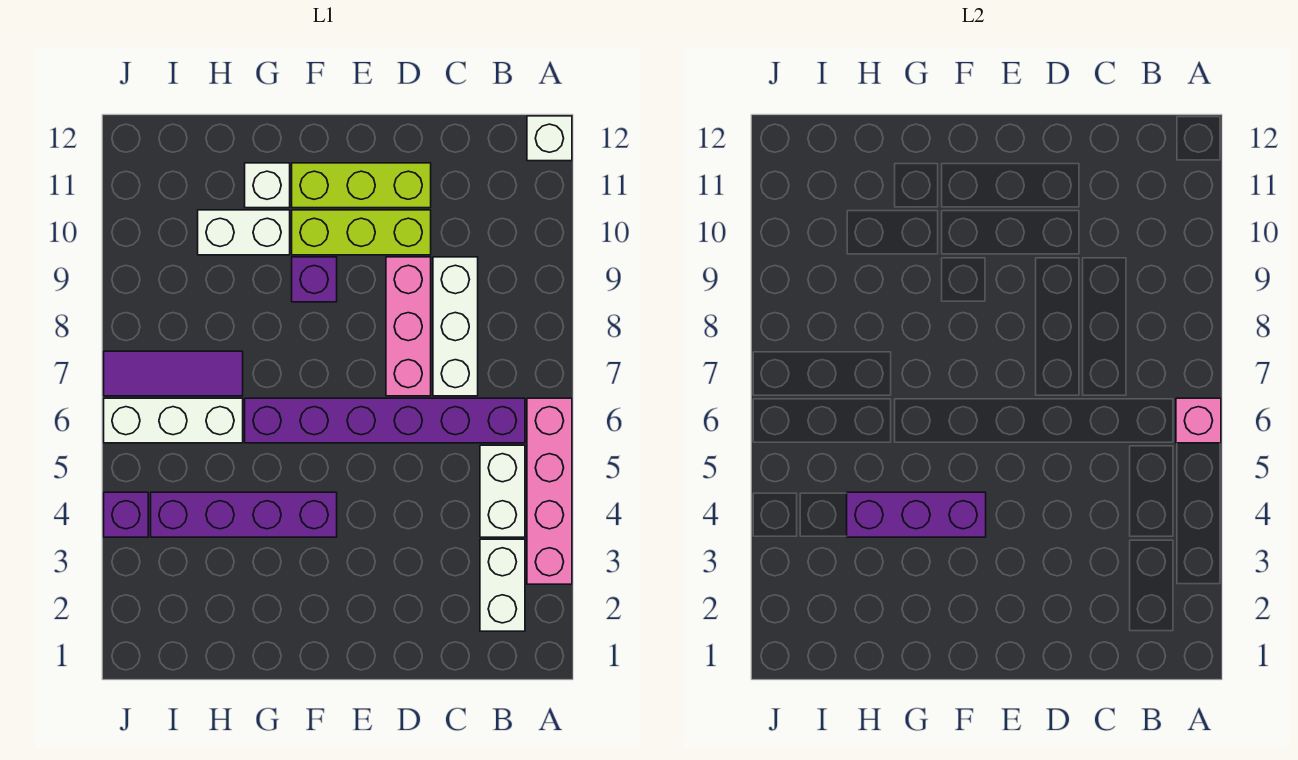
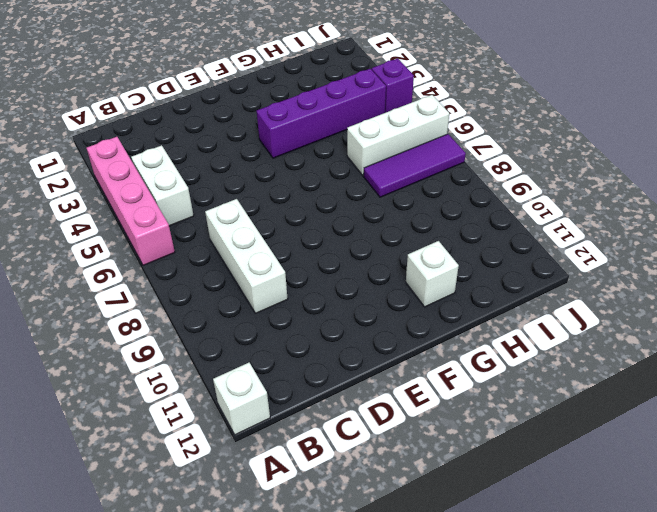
none -> white 1x2 brick [480,539,525,631]
none -> purple 1x6 brick [245,398,525,443]
none -> pink 1x3 brick [386,257,431,396]

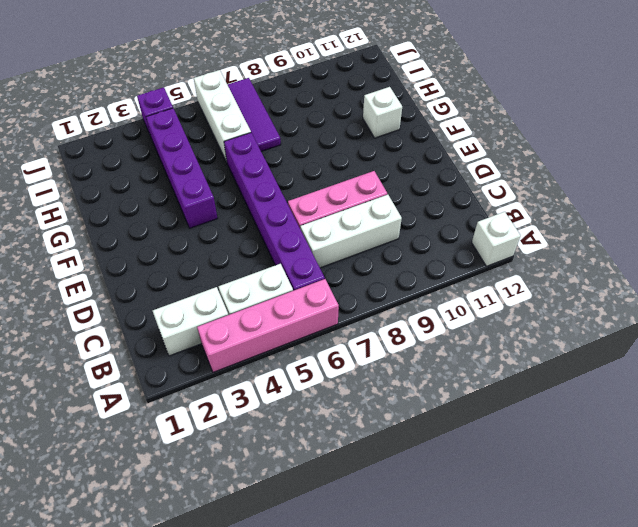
none -> lime 1x3 brick [292,210,431,255]
none -> lime 1x3 brick [292,163,431,208]
none -> purple 1x1 brick [292,257,337,302]

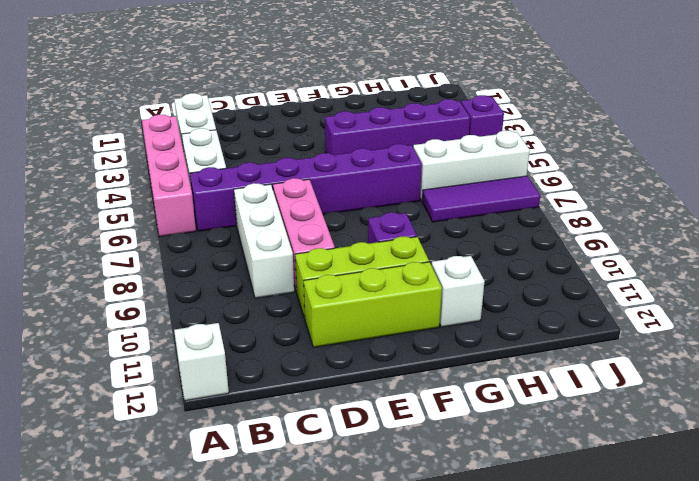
none -> white 1x2 brick [198,210,290,255]
none -> pink 1x1 brick [1176,398,1221,443]
none -> purple 1x3 brick [847,492,986,537]

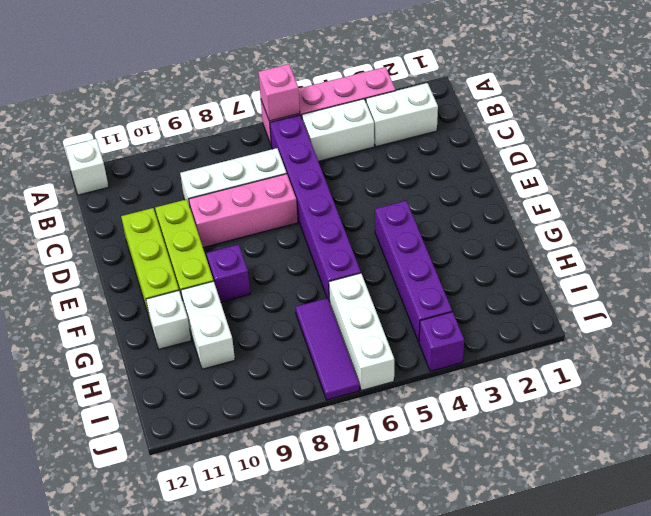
none -> purple 1x3 brick [847,492,986,537]

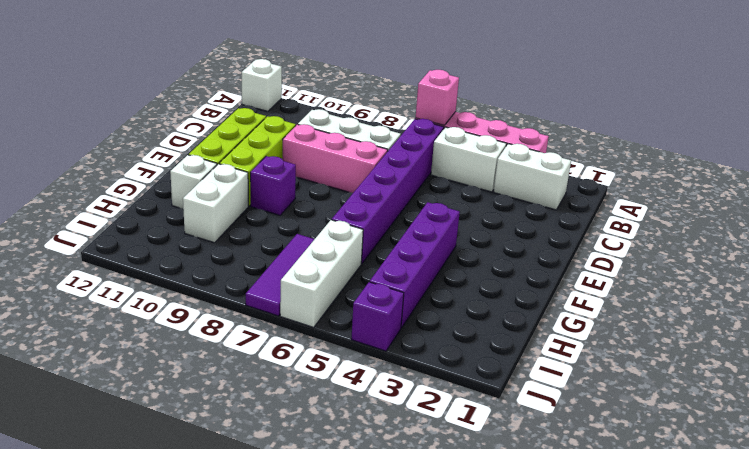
none -> purple 1x3 brick [847,492,986,537]

